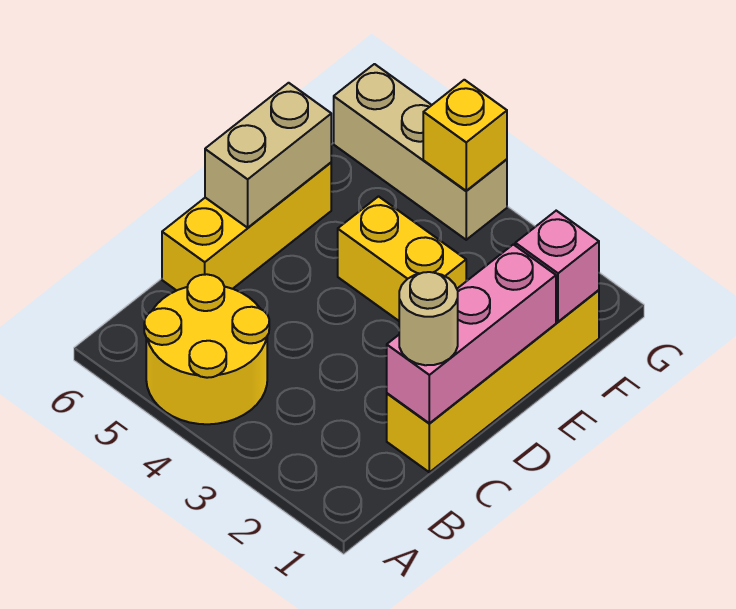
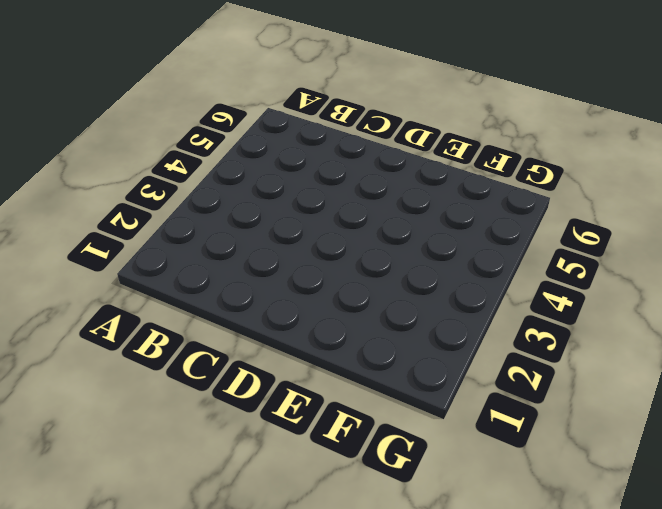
none -> yellow 2x2 round brick [144,274,269,424]
none -> yellow 1x4 brick [387,290,599,472]

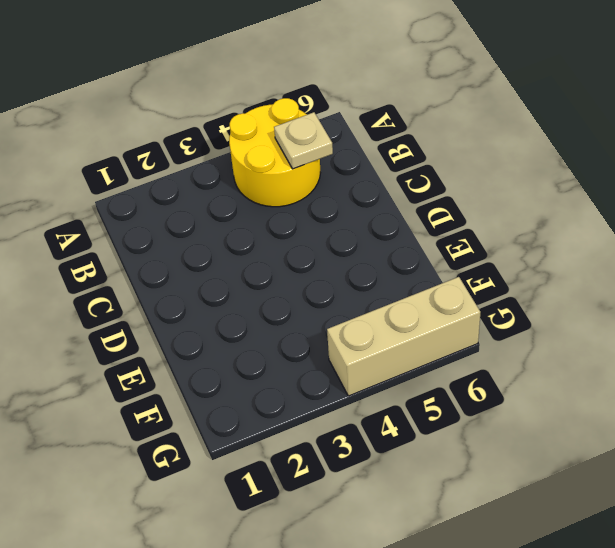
tan 1x1 plate [274,112,333,169] -> none
none -> yellow 1x4 brick [387,290,599,472]
none -> yellow 1x3 brick [162,163,331,291]

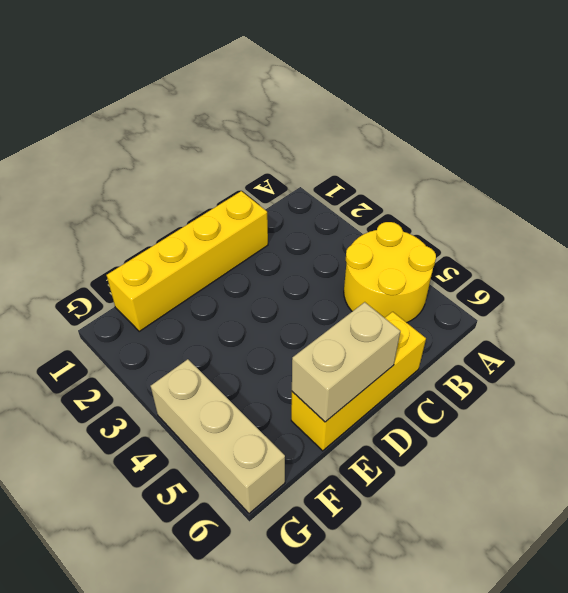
none -> yellow 1x2 brick [338,196,466,321]
none -> pink 1x3 brick [387,244,556,423]

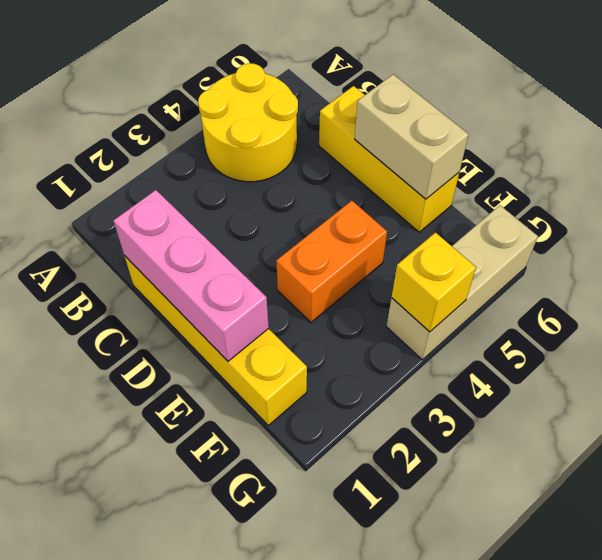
orange 1x2 brick [276,201,387,322] -> yellow 1x2 brick [338,196,466,321]
none -> pink 1x1 brick [515,211,599,322]
none -> tan 1x1 round brick [399,272,458,365]

